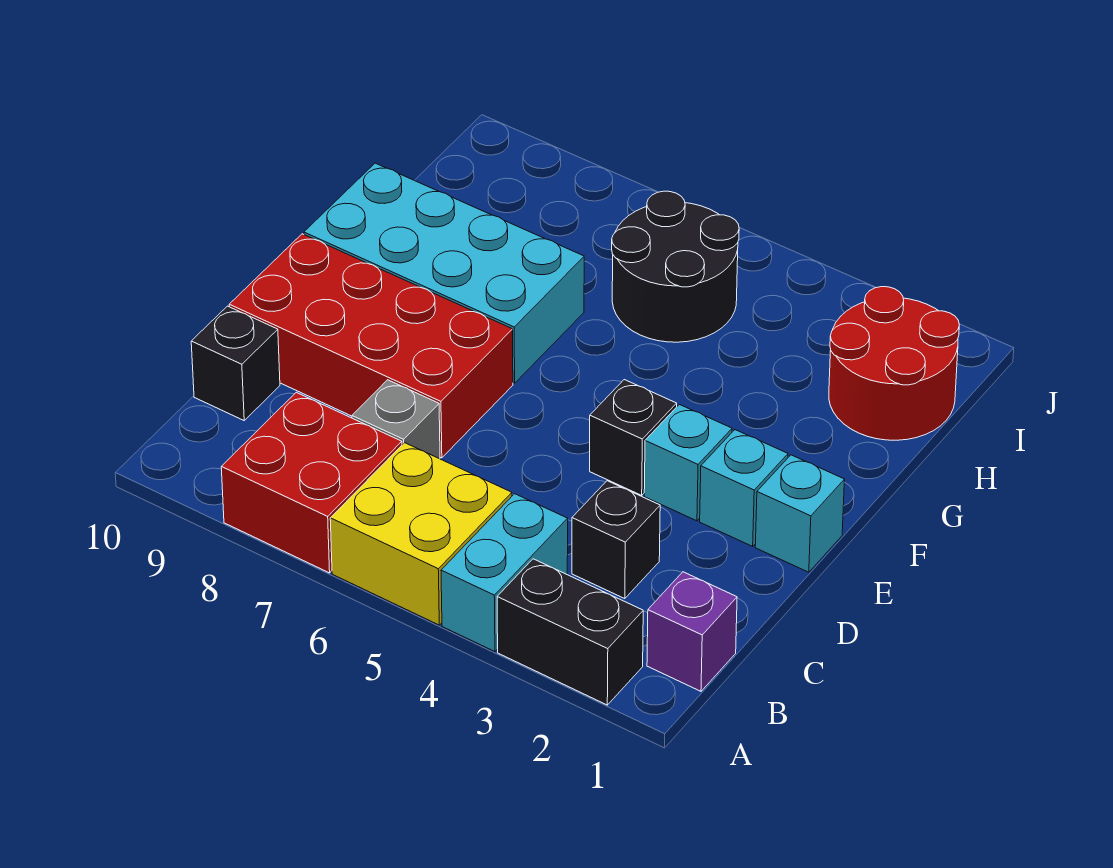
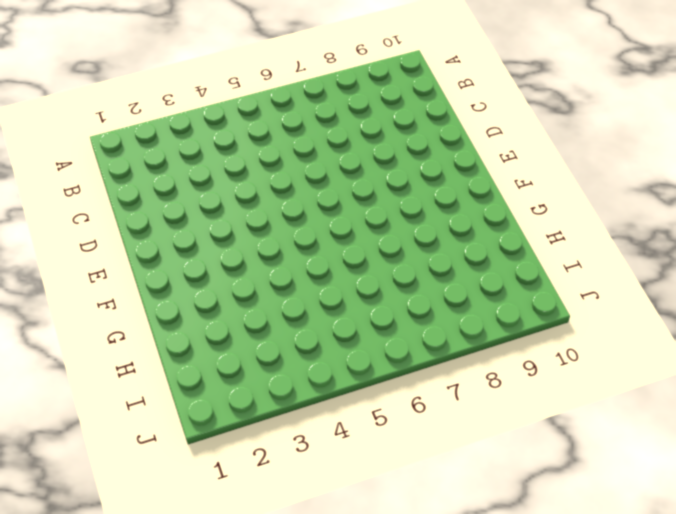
none -> black 1x2 brick [497,559,643,705]
none -> cyan 1x2 brick [441,494,568,652]
none -> yellow 2x2 brick [330,443,512,625]

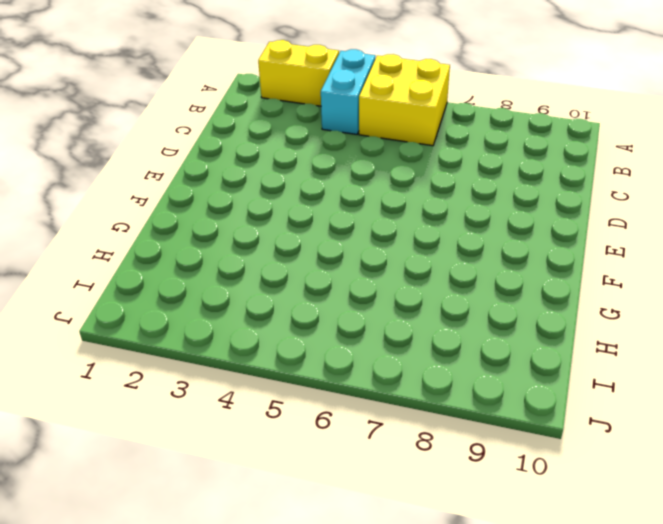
yellow 1x2 brick [258,40,339,106] -> black 1x2 brick [497,559,643,705]
none -> red 2x2 brick [221,392,402,573]
none -> purple 1x1 brick [647,572,737,691]
none -> black 1x1 brick [572,481,660,599]

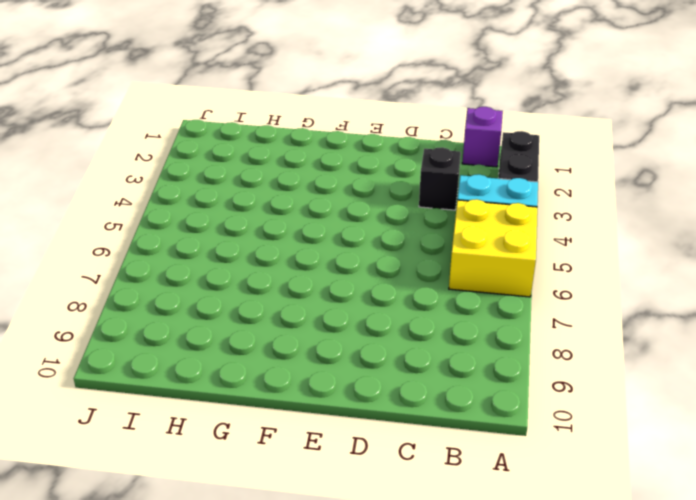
none -> red 2x2 brick [221,392,402,573]
none -> grey 1x1 brick [352,380,440,459]
none -> black 1x1 brick [191,306,280,420]

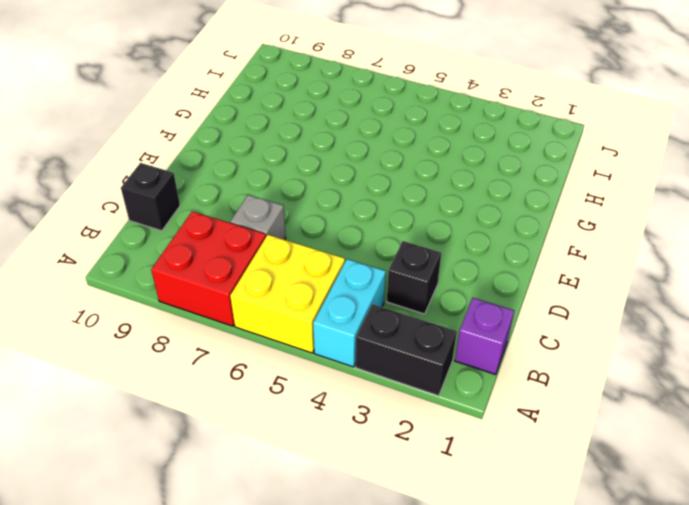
none -> red 2x4 brick [229,234,513,458]
none -> cyan 1x1 brick [755,455,845,572]
none -> cyan 1x1 brick [700,430,788,546]

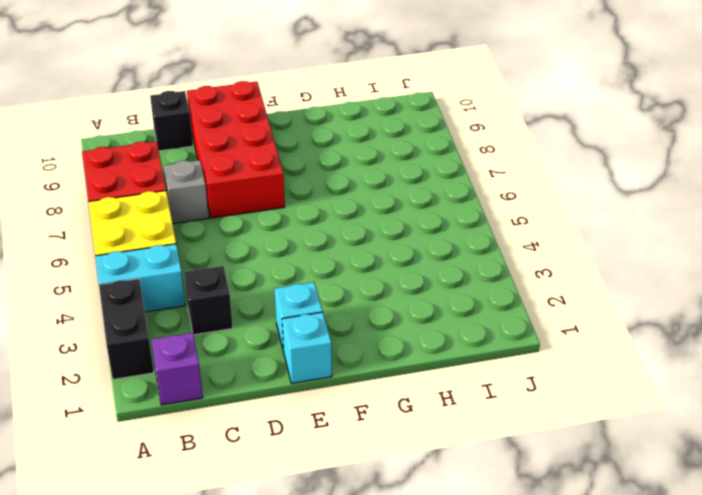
none -> cyan 1x1 brick [644,404,732,521]
none -> black 1x1 brick [590,380,677,495]
none -> cyan 2x4 brick [304,163,584,383]

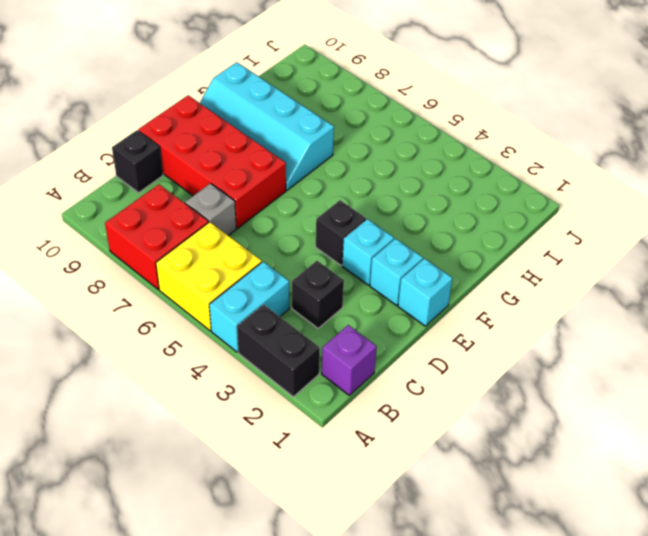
cyan 2x4 slope [200,62,334,190] -> cyan 2x4 brick [304,163,584,383]
none -> red 2x2 round brick [829,287,959,440]
none -> black 2x2 round brick [612,191,739,342]

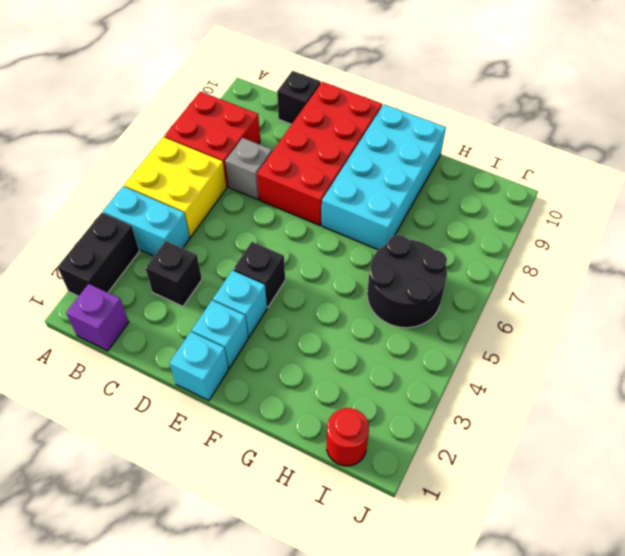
red 1x1 round brick [327,408,369,466] -> red 2x2 round brick [829,287,959,440]

